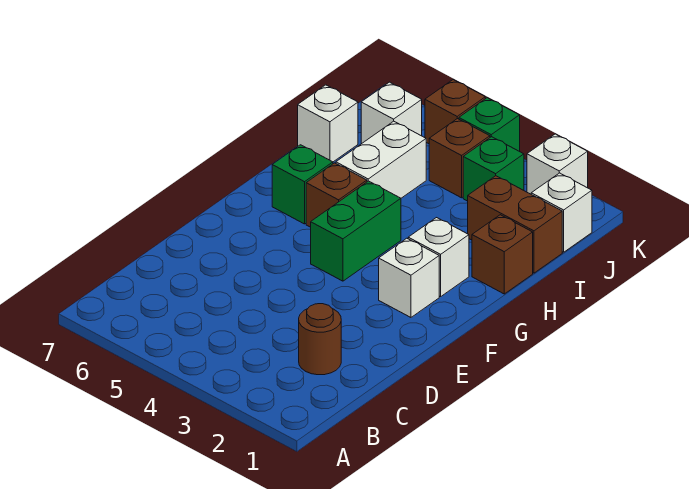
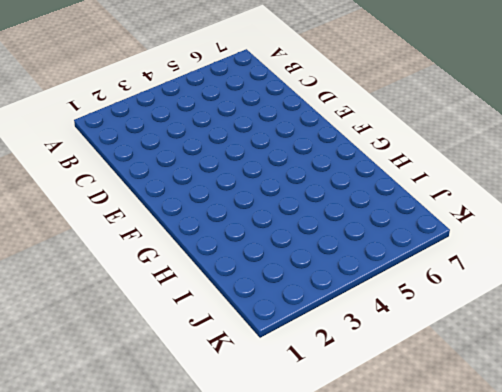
none -> brown 1x1 round brick [299,304,341,375]
none -> white 1x1 brick [379,238,439,317]
none -> green 1x2 brick [311,181,401,281]

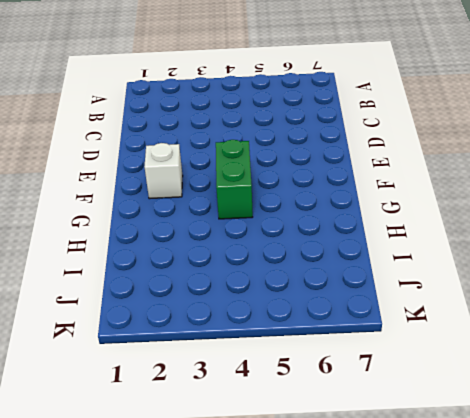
none -> brown 1x1 round brick [299,304,341,375]
none -> white 1x1 brick [408,218,469,297]
none -> brown 1x1 brick [306,163,367,227]

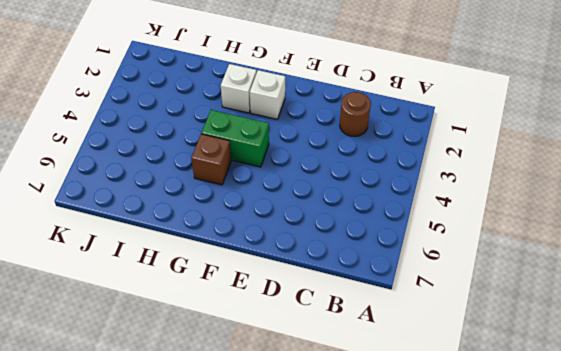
none -> green 1x1 brick [272,145,333,224]
none -> brown 1x1 brick [472,215,533,294]
none -> white 1x2 brick [336,121,426,198]

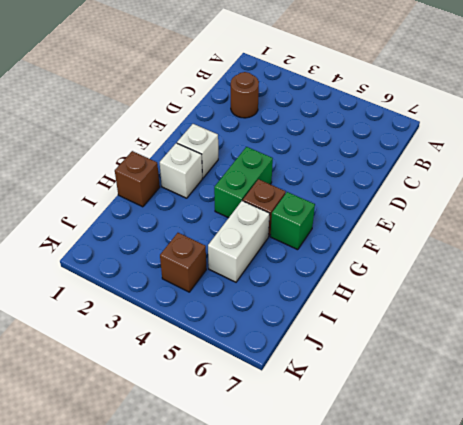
none -> brown 1x2 brick [468,176,562,273]
none -> white 1x1 brick [298,85,358,162]
none -> white 1x1 brick [531,173,592,252]

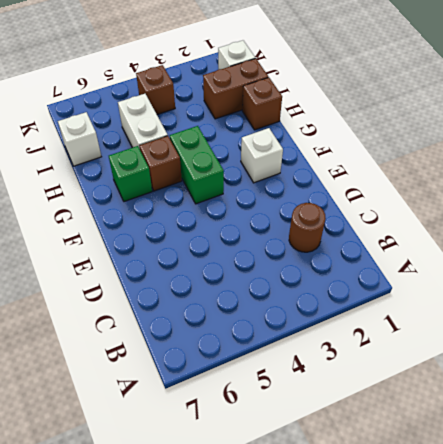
none -> white 1x1 brick [408,218,469,297]
none -> green 1x1 brick [463,137,524,201]
none -> white 1x1 brick [361,82,422,144]

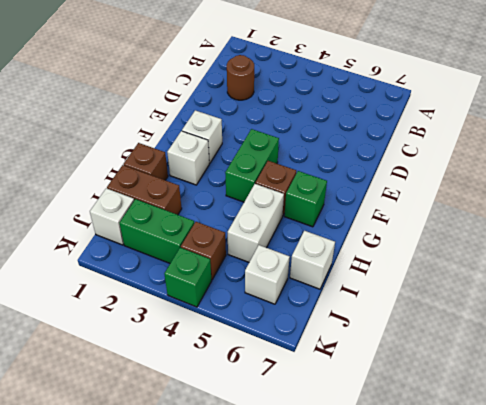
green 1x2 brick [119,199,194,263] -> green 1x1 brick [463,137,524,201]
none -> white 1x1 brick [527,134,588,194]
none -> brown 1x1 brick [425,80,485,144]

